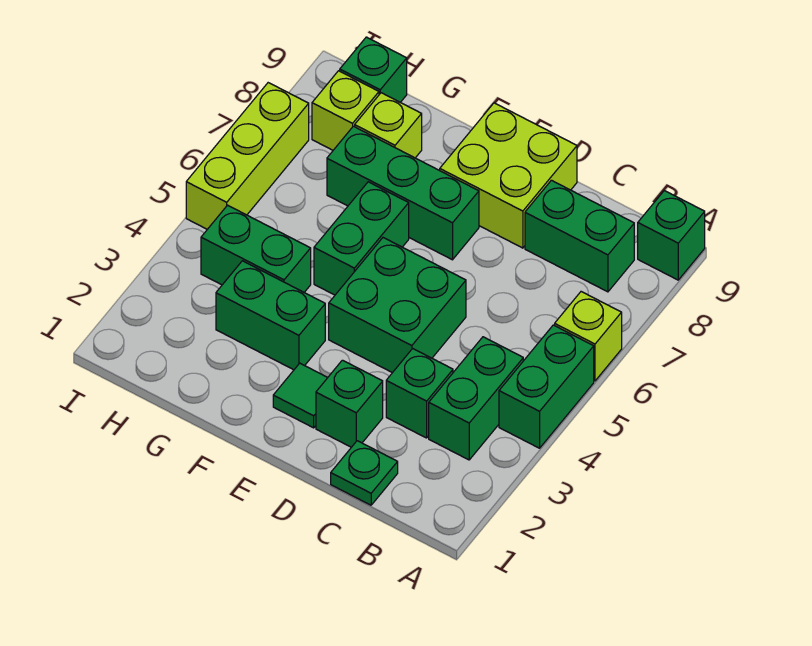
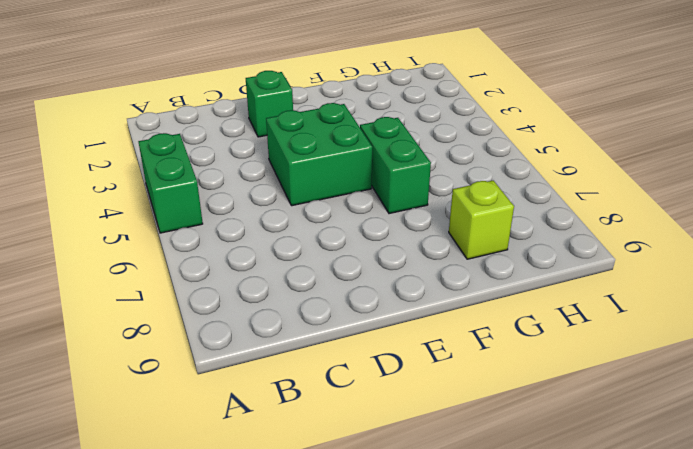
none -> lime 1x1 brick [555,292,622,381]
none -> green 1x1 brick [638,191,705,280]
none -> green 1x2 brick [429,337,523,460]

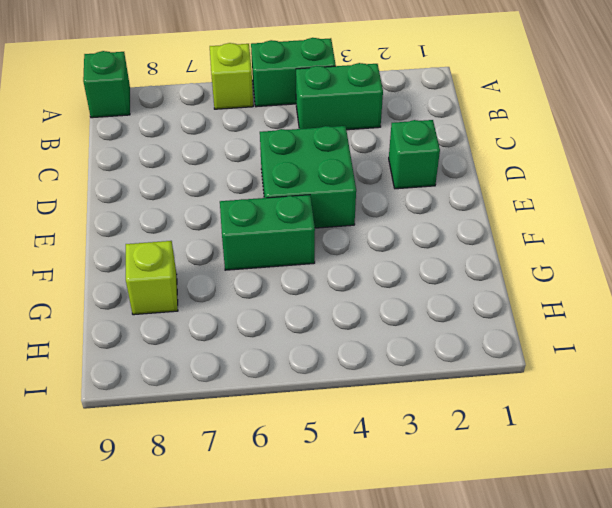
none -> green 1x2 brick [525,180,634,292]
none -> green 1x1 plate [331,441,398,505]
none -> green 1x1 brick [386,349,453,438]

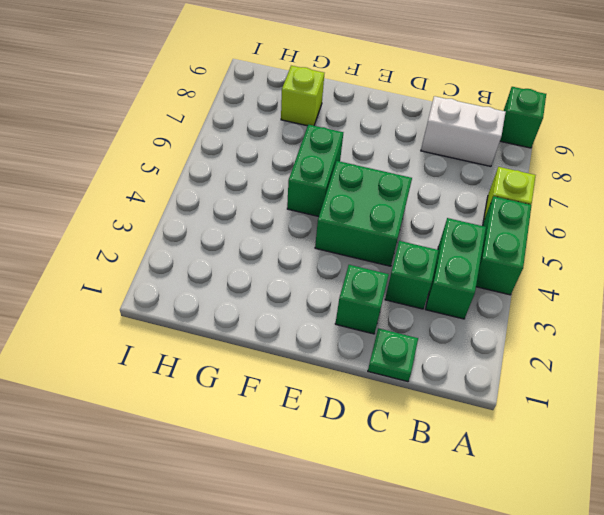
white 1x2 brick [421,96,506,166] -> green 1x2 brick [525,180,634,292]
none -> lime 2x2 brick [440,103,577,248]
none -> green 1x1 tile [273,363,328,428]
none -> green 1x3 brick [327,126,479,260]

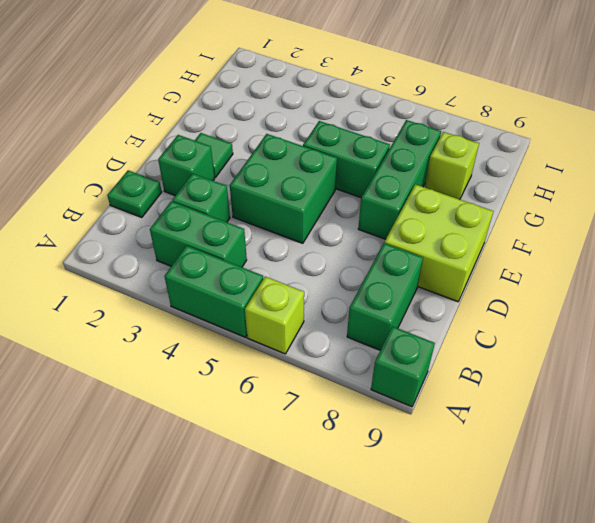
none -> green 1x2 brick [216,261,325,370]
none -> green 1x2 brick [201,205,311,292]
none -> lime 1x1 brick [312,71,379,150]

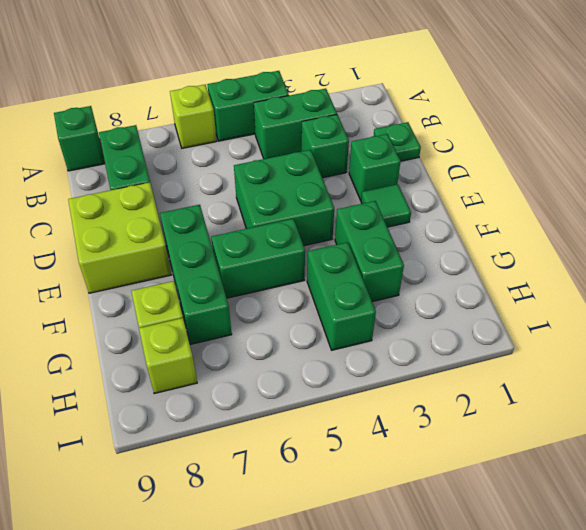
none -> green 1x1 brick [340,37,407,102]
none -> lime 1x3 brick [186,83,309,229]

